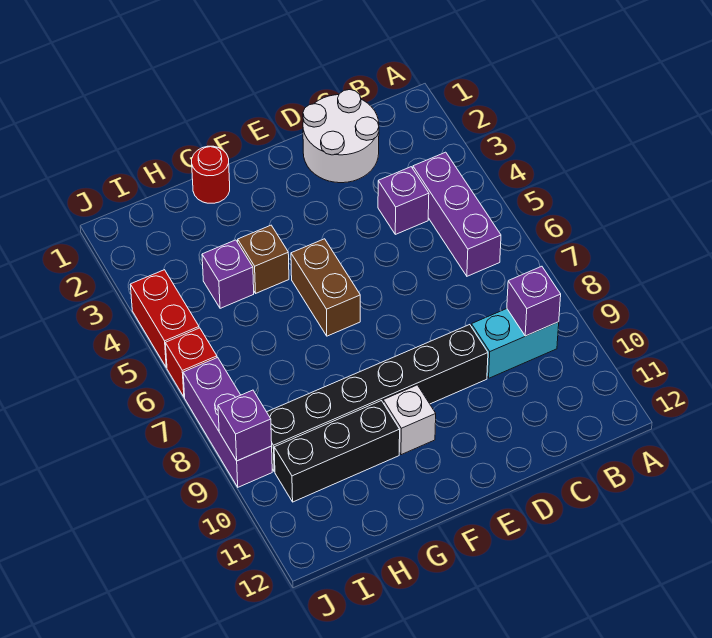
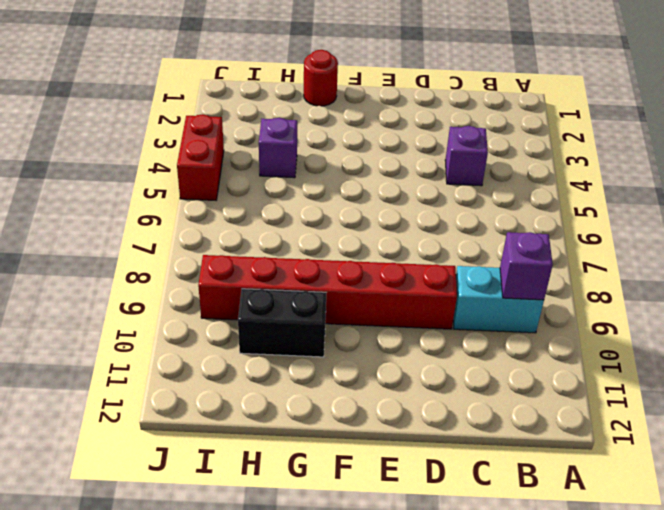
red 1x6 brick [198,255,457,329] -> black 1x6 brick [267,325,488,472]
black 1x2 brick [238,289,326,357] -> black 1x3 brick [274,401,400,502]
none -> purple 1x3 brick [413,152,501,276]
none -> white 2x2 round brick [303,90,379,183]
none -> brown 1x2 brick [291,239,360,336]

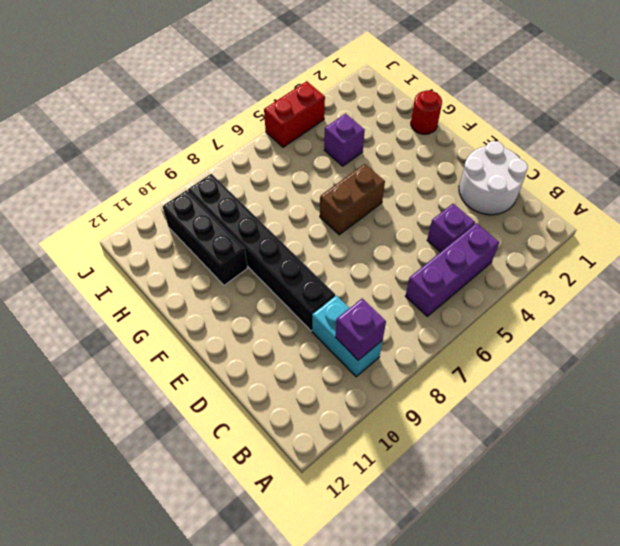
none -> white 1x1 brick [383,385,436,455]
none -> brown 1x1 brick [238,225,289,293]
none -> red 1x1 brick [166,328,217,397]

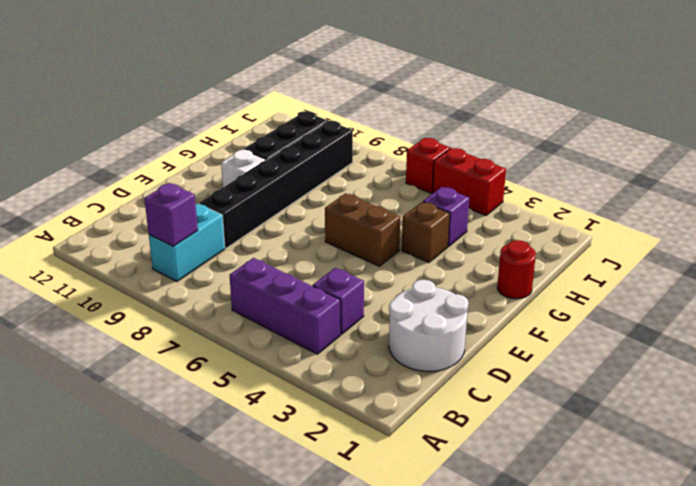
none -> purple 1x3 brick [183,357,272,487]
none -> purple 1x1 brick [218,390,272,461]

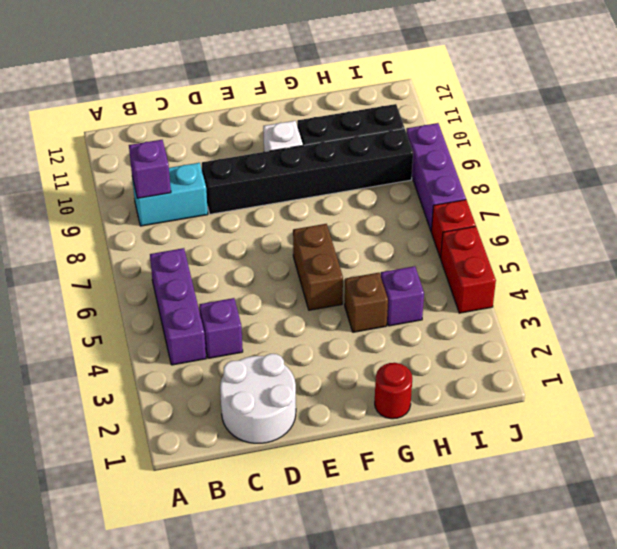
none -> purple 1x1 brick [218,390,272,461]

